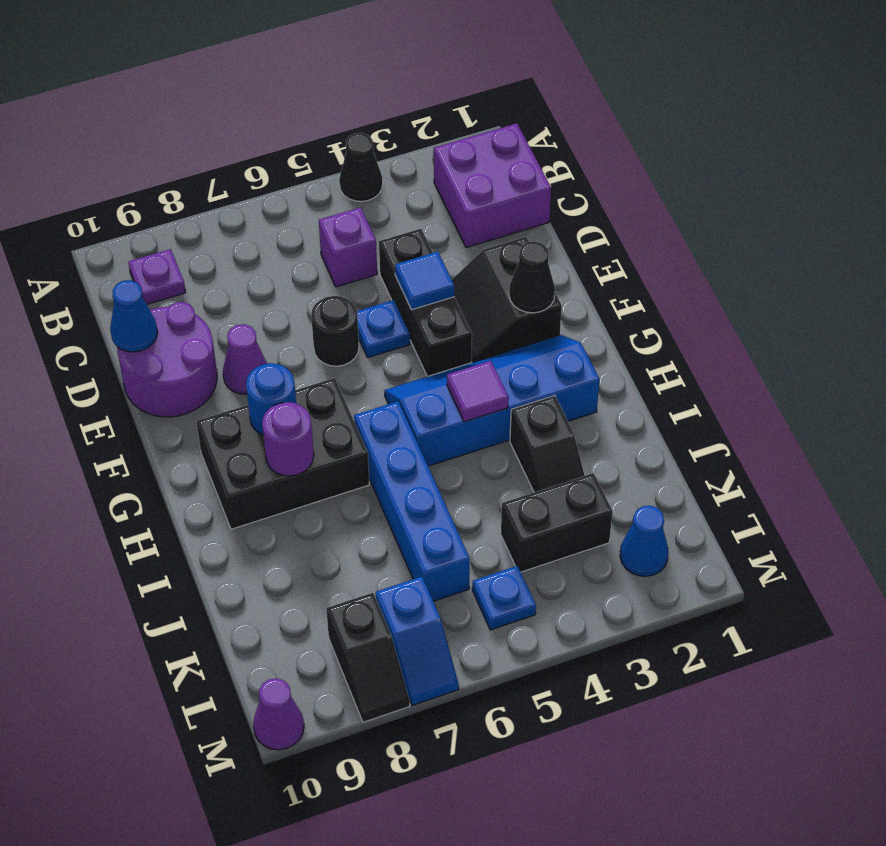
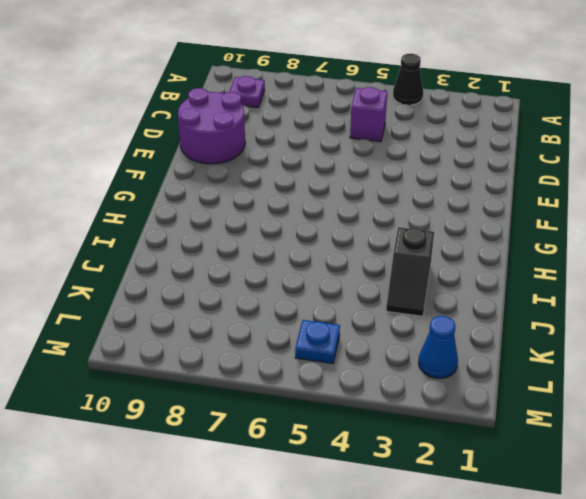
none -> purple 2x2 brick [434,123,551,248]
none -> black 1x3 brick [379,229,472,377]
none -> black 2x2 slope [452,237,562,362]

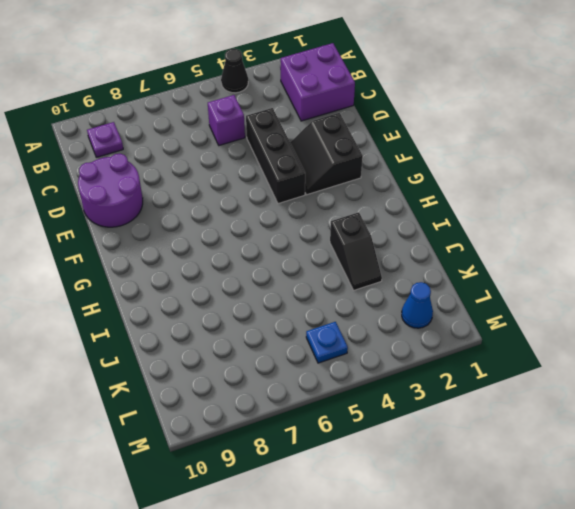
none -> blue 1x1 plate [357,300,410,358]
none -> black 1x1 round brick [311,296,359,366]
none -> purple 1x1 cone [223,324,267,394]

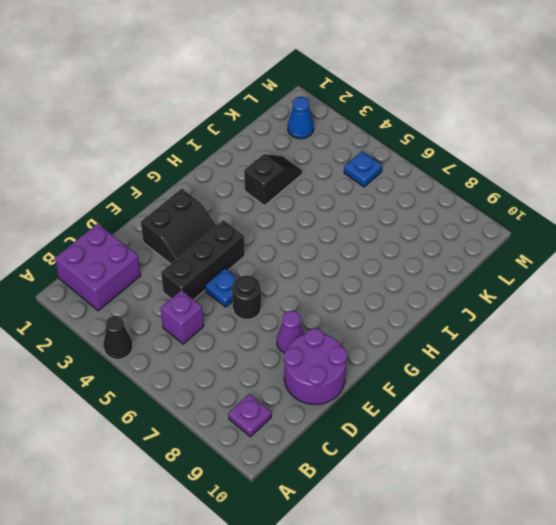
none -> blue 2x4 slope [385,335,600,466]
none -> black 2x3 brick [196,378,369,529]
none -> blue 1x4 brick [354,401,470,601]

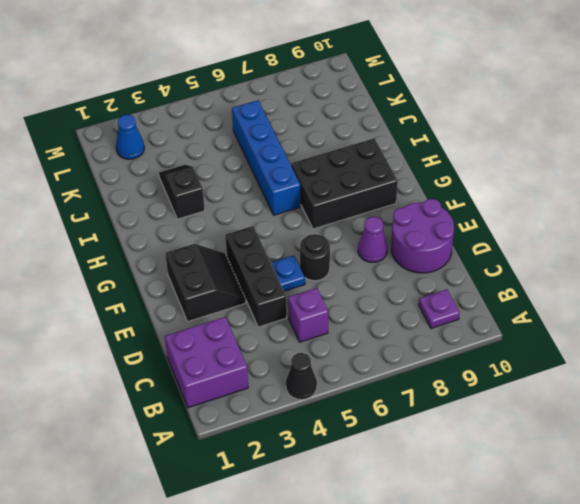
none -> blue 2x4 slope [385,335,600,466]
none -> black 1x2 brick [501,473,613,572]
none -> blue 1x1 plate [472,566,536,630]

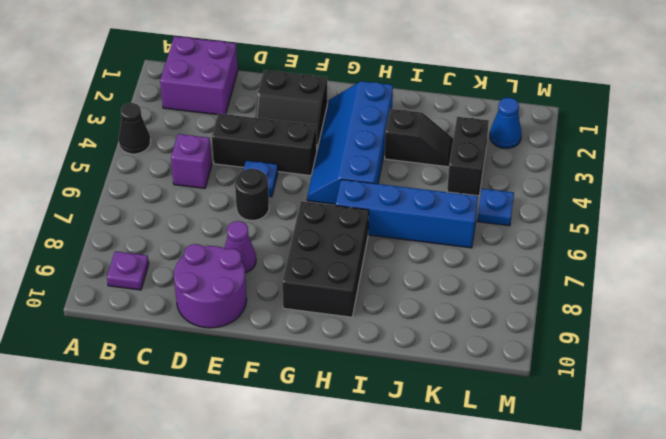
none -> blue 1x2 slope [376,577,459,706]
none -> black 1x2 slope [326,593,410,722]
none -> purple 1x1 cone [253,679,304,750]

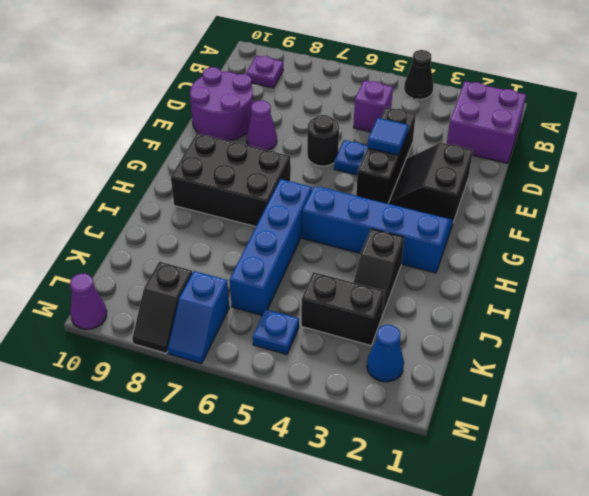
none -> blue 1x1 cone [110,280,158,352]
none -> black 1x1 cone [509,241,555,313]
none -> blue 1x1 round brick [246,363,296,435]

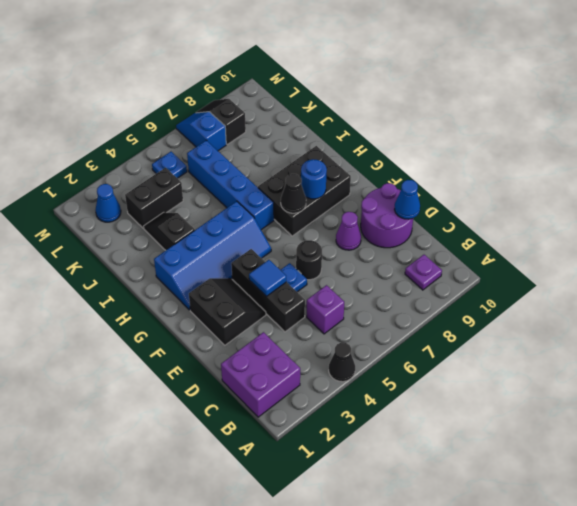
black 1x1 cone [281,174,306,213] -> black 1x1 cone moved to [509,241,555,313]
none -> purple 1x1 cone [253,679,304,750]
none -> purple 1x1 tile [447,361,509,422]
none -> purple 1x1 round brick [262,402,314,476]

